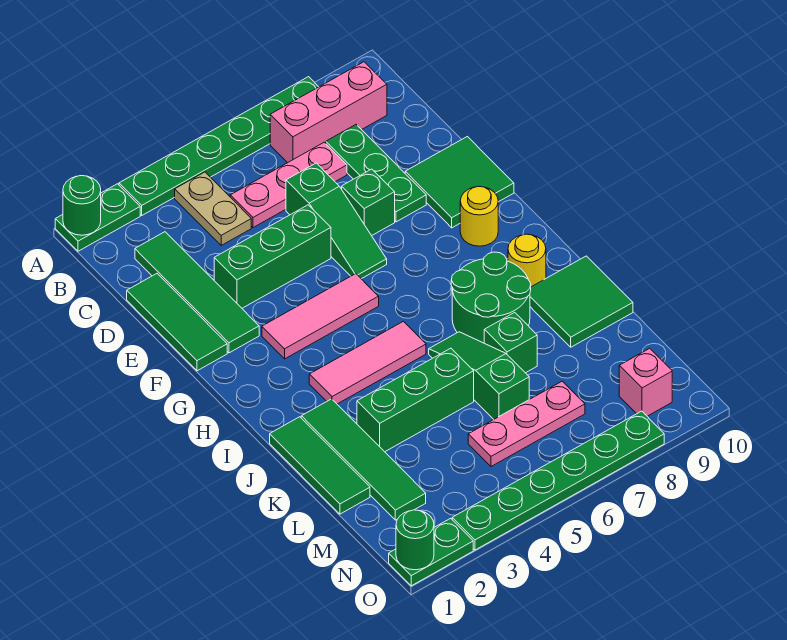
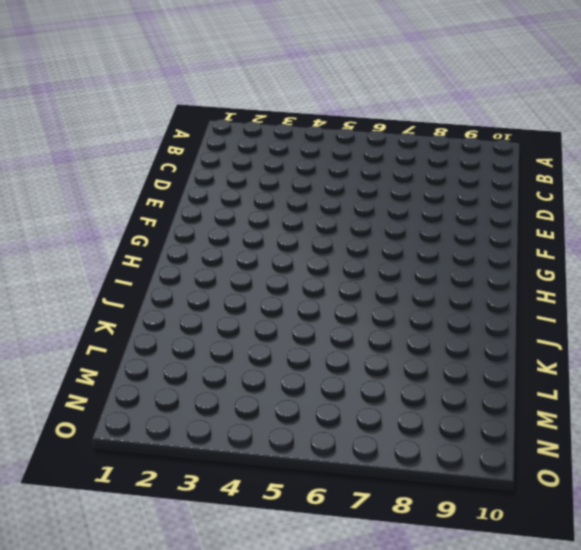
none -> green 1x2 plate [55,184,140,251]
none -> green 1x6 plate [119,77,318,215]
none -> tan 1x2 plate [175,172,251,245]

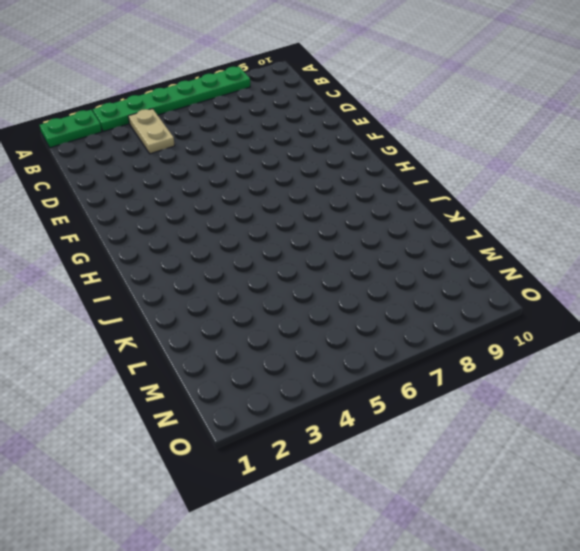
none -> pink 1x3 brick [270,62,387,163]
none -> green 1x4 tile [135,232,259,353]
none -> pink 1x3 plate [230,142,347,228]

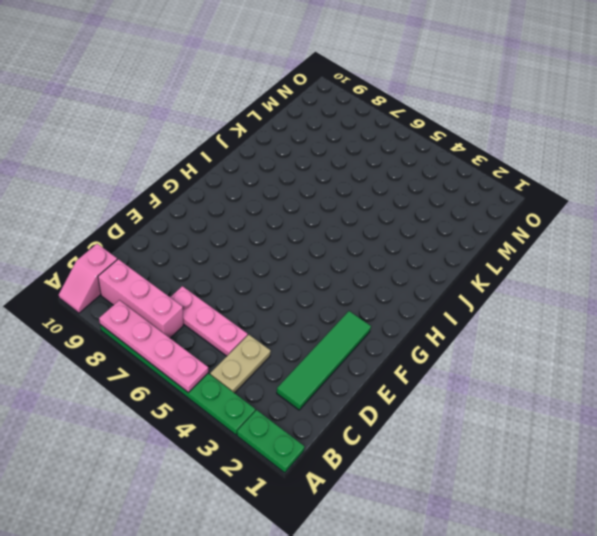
pink 1x4 plate [99,300,208,392] -> none
pink 1x2 slope [59,244,117,313] -> none
none -> green 1x3 plate [326,125,426,222]
none -> green 1x3 tile [127,274,227,371]
none -> green 1x3 slope [286,163,387,279]

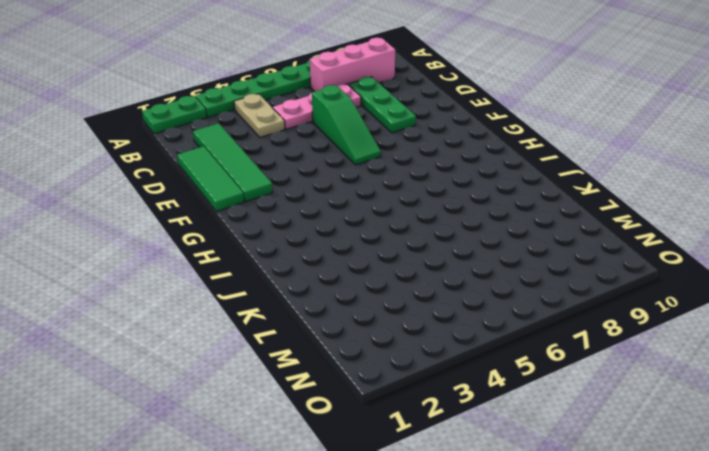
none -> green 1x3 brick [214,205,331,308]
none -> green 1x1 brick [342,169,395,236]
none -> green 2x2 tile [405,137,514,228]

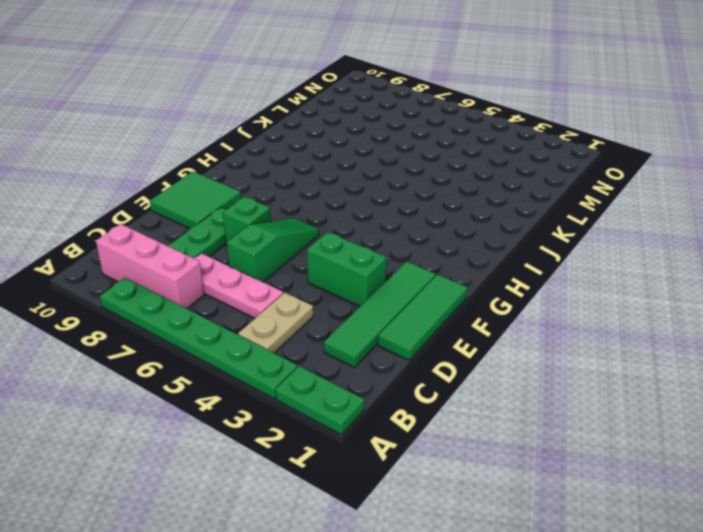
green 1x2 brick [307,232,386,306] -> green 1x3 brick [214,205,331,308]
none -> pink 1x3 tile [262,274,379,359]
none -> yellow 1x1 round brick [460,186,498,246]
none -> pink 1x3 tile [309,321,426,404]

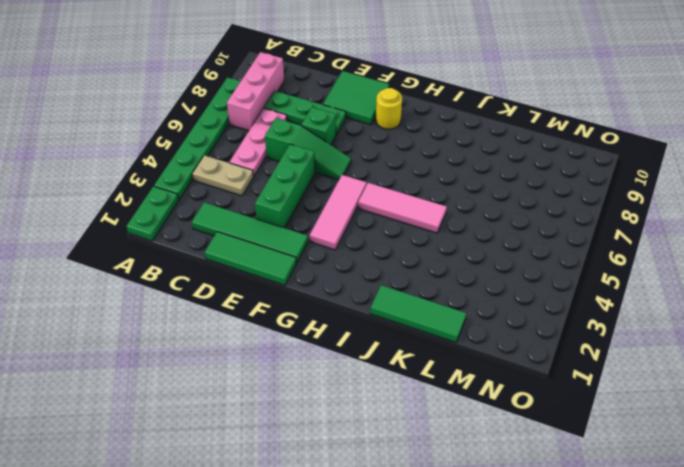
pink 1x3 tile [358,183,447,233] -> pink 1x3 tile turned to [309,321,426,404]
none -> green 2x2 round brick [451,252,531,343]
none -> yellow 1x1 round brick [508,234,546,287]
none -> green 1x4 tile [301,399,426,520]

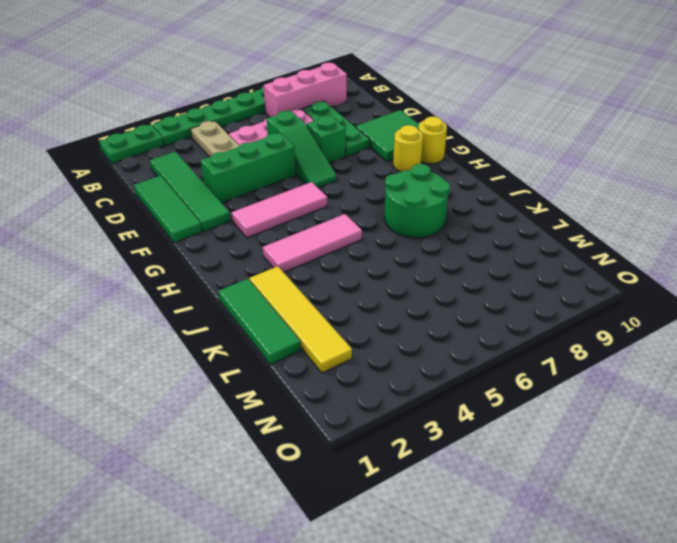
yellow 1x1 round brick [419,116,447,164] -> yellow 1x1 round brick moved to [508,234,546,287]
yellow 1x4 tile [249,266,352,373] -> green 1x4 tile [301,399,426,520]
none -> green 1x3 slope [429,332,529,419]
none -> green 2x2 tile [530,256,633,347]
none -> green 1x3 brick [357,348,474,452]

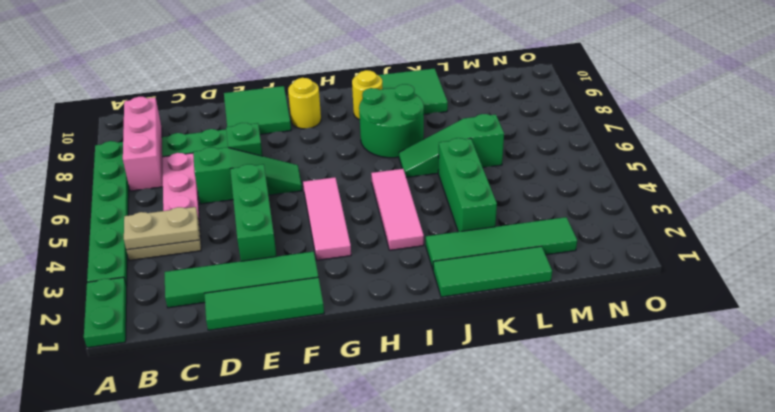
tan 1x2 plate [124,207,199,250] -> none
none -> green 1x1 brick [484,312,537,373]
none -> pink 1x3 plate [468,381,585,466]
none -> pink 1x1 brick [619,348,672,416]

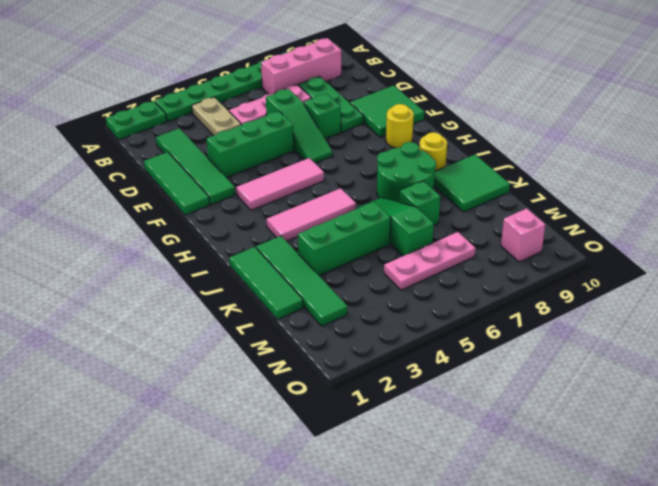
none -> green 1x2 plate [389,518,473,586]
none -> green 1x6 plate [452,411,664,550]
none -> green 1x1 round brick [63,176,101,235]

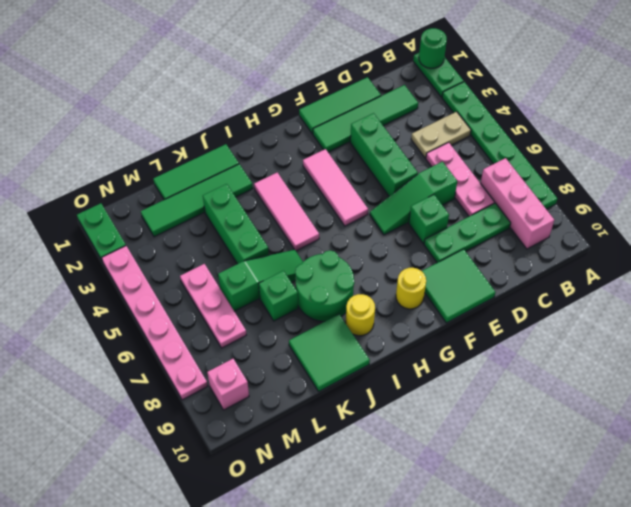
pink 1x6 plate [102,246,208,400] -> green 1x6 plate [452,411,664,550]
none -> green 1x1 round brick [396,510,434,570]

